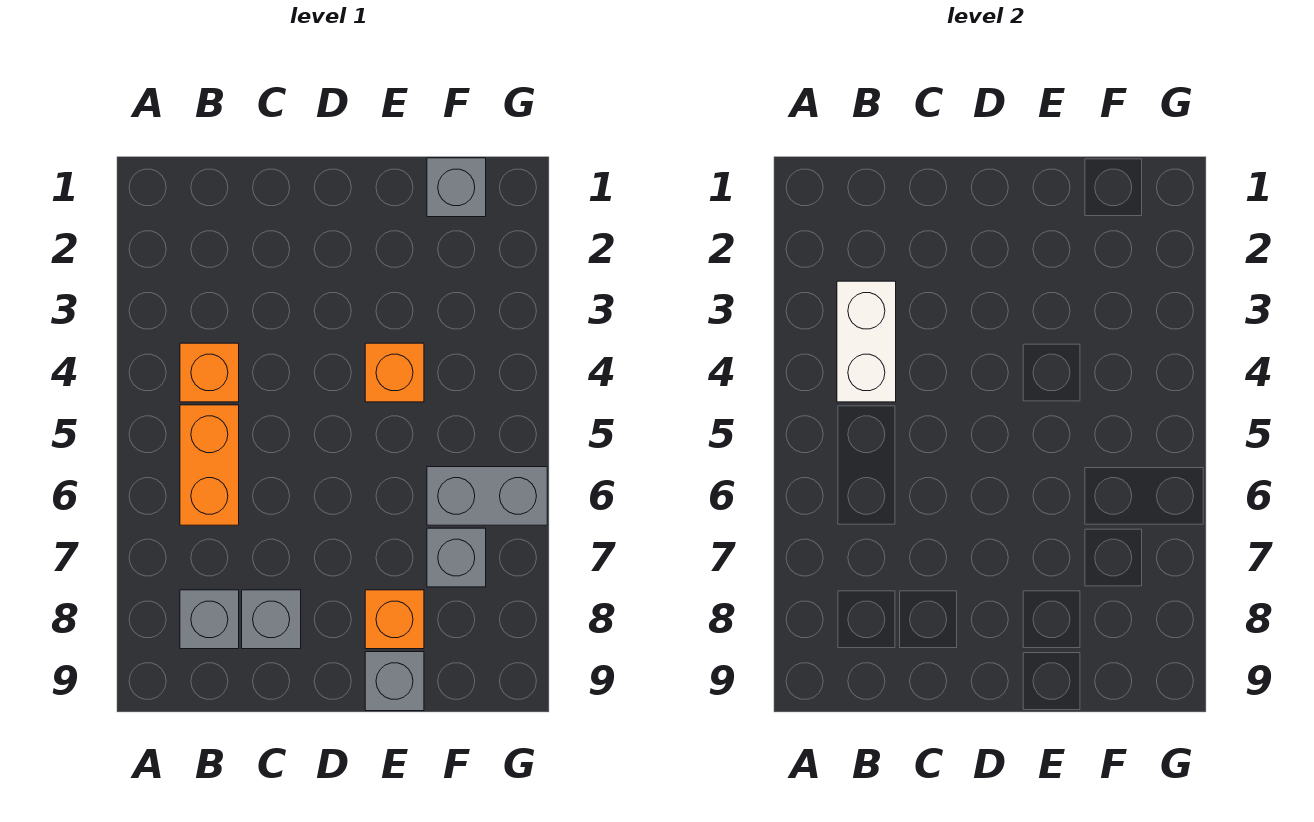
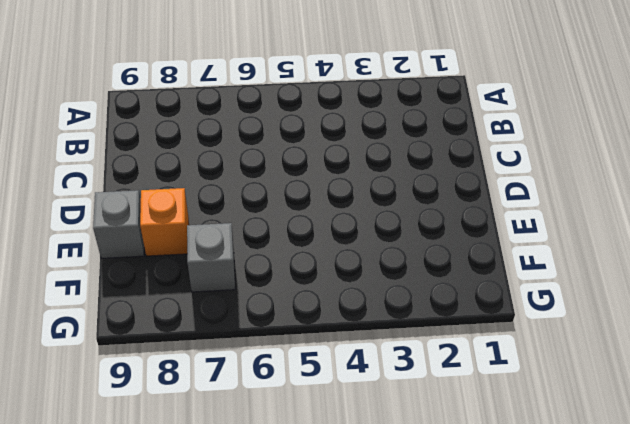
none -> orange 1x1 brick [180,343,239,402]
none -> orange 1x2 brick [180,405,239,525]

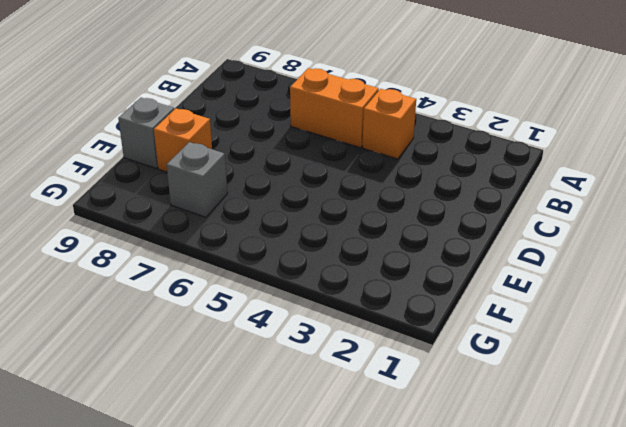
none -> grey 1x1 brick [180,590,239,649]
none -> grey 1x1 brick [242,590,301,649]

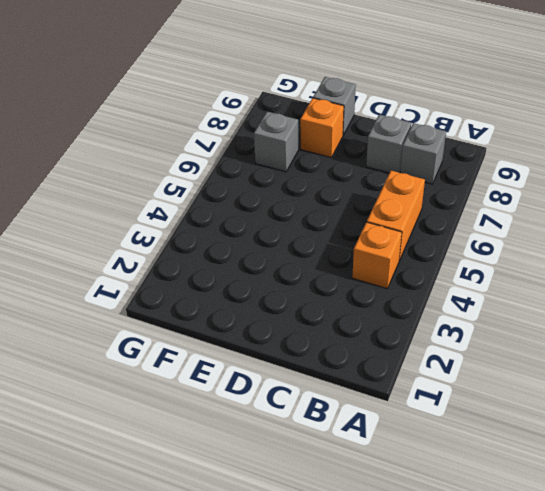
none -> orange 1x1 brick [365,343,424,402]
none -> grey 1x1 brick [427,158,486,217]

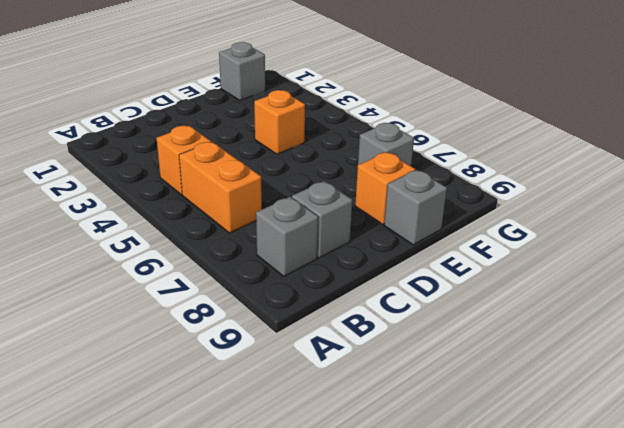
none -> grey 1x2 brick [427,467,547,525]
none -> white 1x2 brick [837,281,896,402]

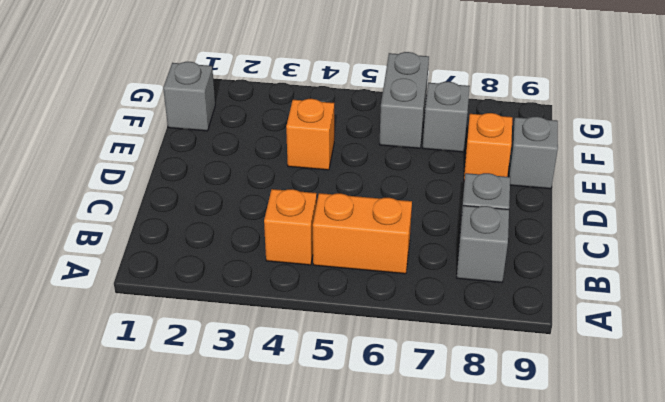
none -> white 1x2 brick [837,281,896,402]

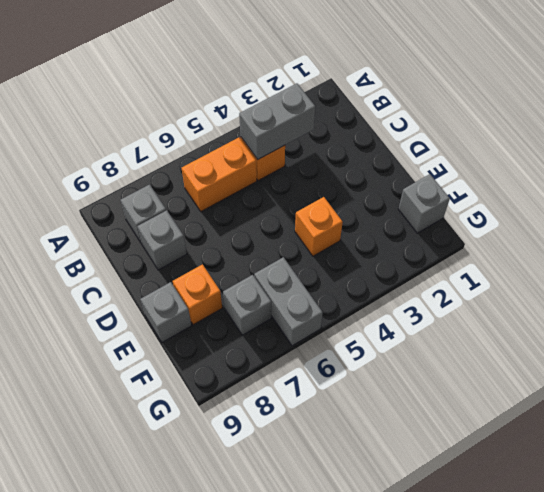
grey 1x2 brick [239,84,315,159] -> white 1x2 brick [837,281,896,402]

